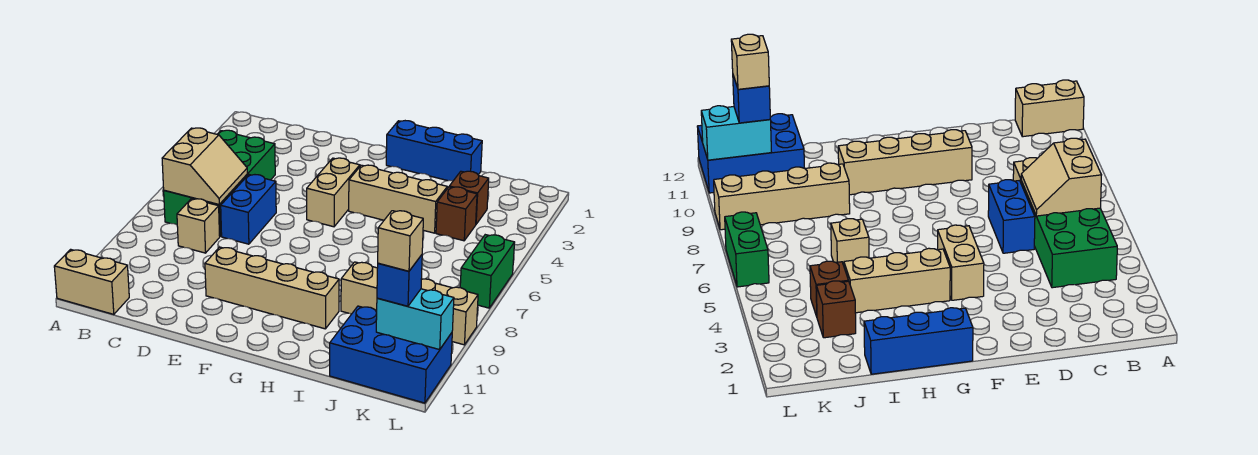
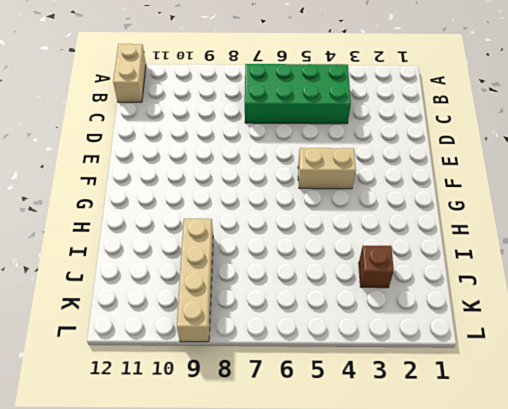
none -> tan 1x1 brick [177,199,220,253]
none -> blue 1x2 brick [221,175,276,244]
none -> tan 1x4 brick [205,247,339,329]

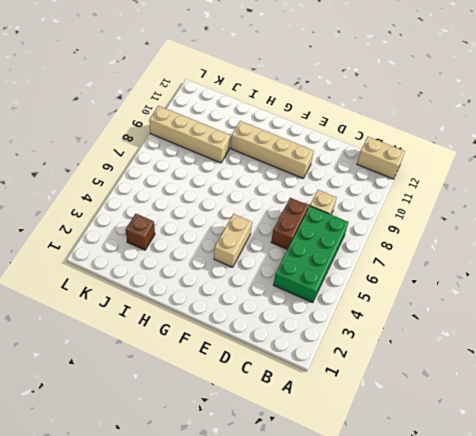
brown 1x2 brick [271,198,309,249] -> blue 1x2 brick [221,175,276,244]
none -> blue 1x3 brick [386,121,482,181]
none -> tan 1x3 brick [349,165,447,233]
none -> tan 1x1 brick [831,219,869,265]

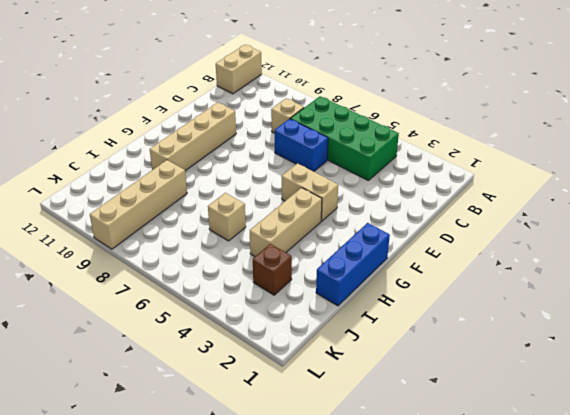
none -> brown 1x1 brick [436,187,477,241]
none -> blue 2x3 brick [330,306,452,403]
none -> green 1x2 brick [460,235,515,308]

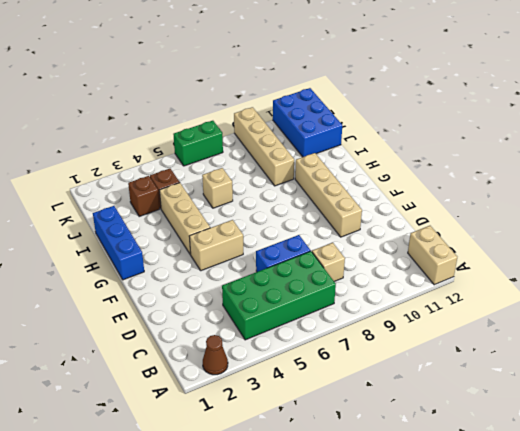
brown 1x1 cone [203,335,228,375] -> none
none -> tan 2x2 slope [162,128,247,204]
none -> cyan 1x2 brick [376,289,454,350]
none -> blue 1x1 brick [377,255,422,306]

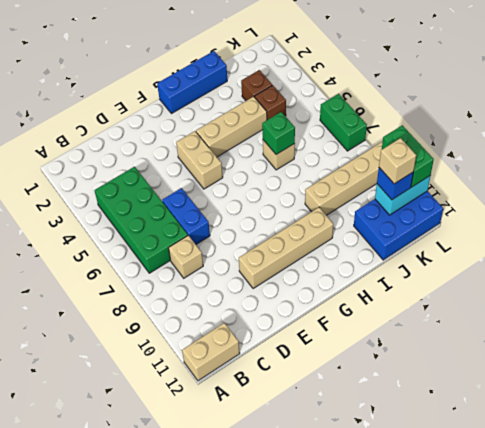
green 1x1 brick [262,112,295,154] -> none
green 1x2 brick [382,125,434,187] -> none
none -> tan 2x2 slope [162,128,247,204]

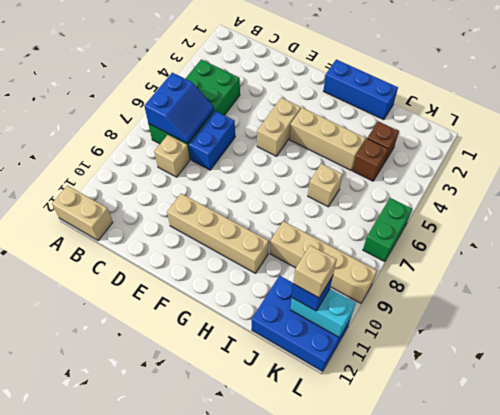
blue 2x2 slope [144,73,214,144] -> tan 2x2 slope [162,128,247,204]

